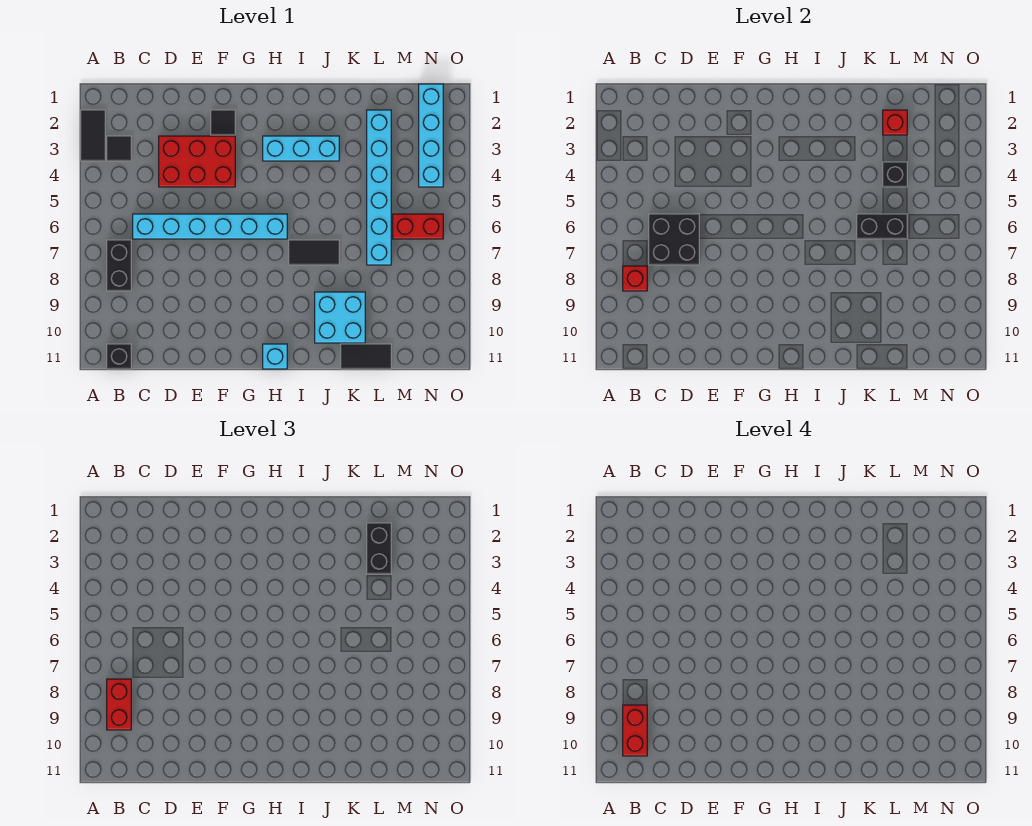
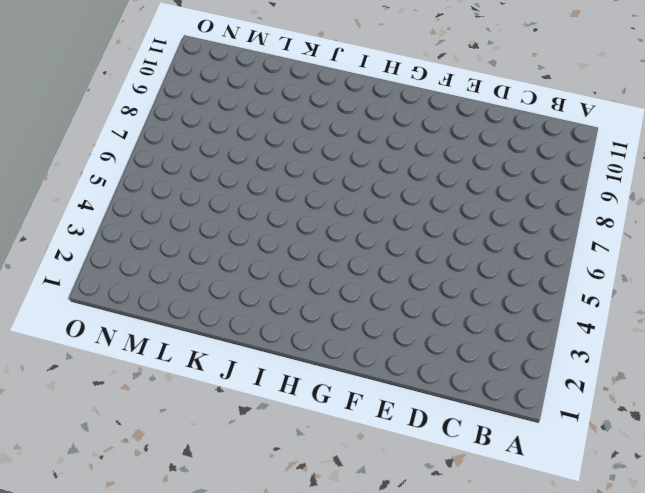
none -> black 1x2 tile [81,110,105,161]
none -> black 1x1 tile [107,136,131,161]
none -> black 1x2 brick [107,240,131,291]

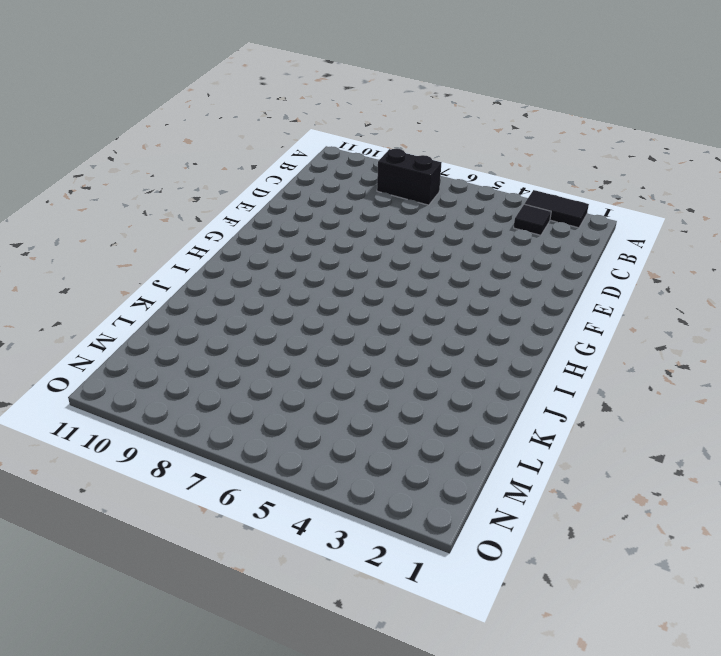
none -> black 1x1 brick [107,344,131,369]
none -> cyan 1x6 brick [133,214,287,239]
none -> red 2x3 brick [159,136,235,187]

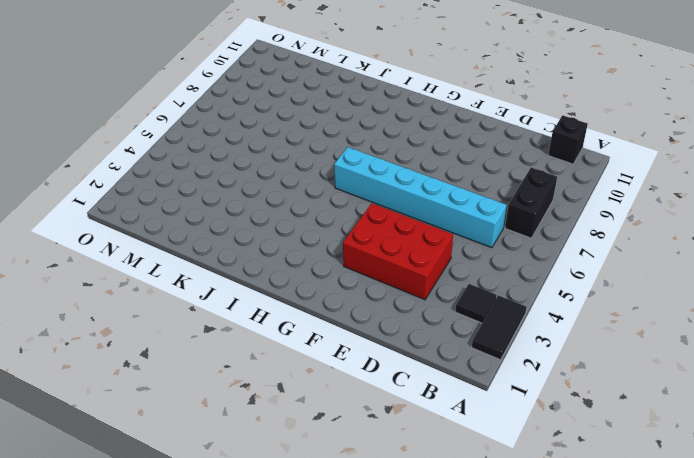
none -> black 1x1 tile [211,110,235,135]
none -> cyan 1x3 brick [263,136,339,161]
none -> cyan 1x1 brick [263,344,287,369]

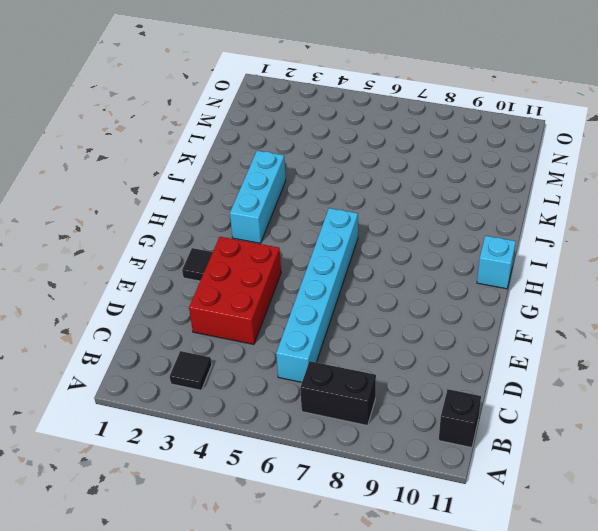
none -> black 1x2 tile [81,110,105,161]
none -> black 1x2 tile [289,240,339,265]
none -> cyan 2x2 brick [315,292,365,343]

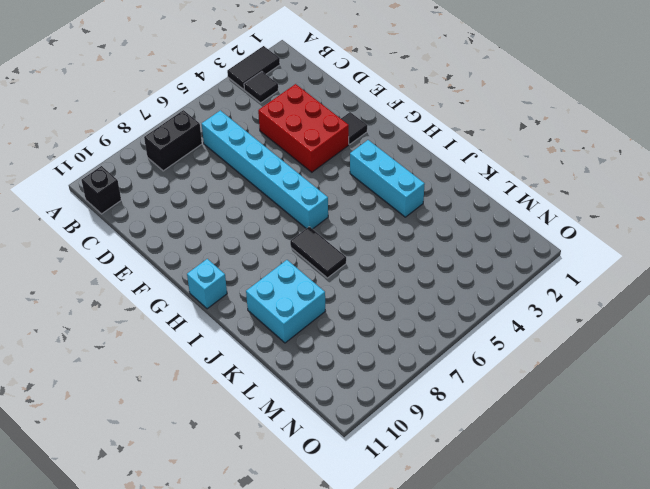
none -> black 1x2 tile [341,344,391,369]
none -> cyan 1x6 brick [367,110,391,265]
none -> red 1x2 brick [393,214,443,239]

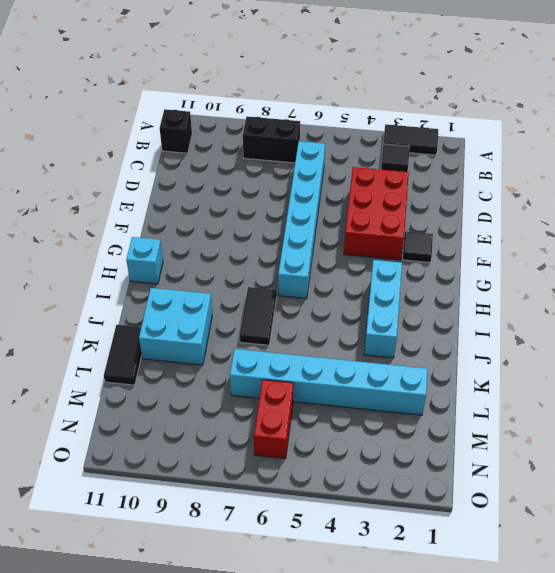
none -> cyan 1x4 brick [419,84,443,187]
none -> red 1x1 brick [623,266,647,291]
none -> black 2x2 brick [649,214,699,265]

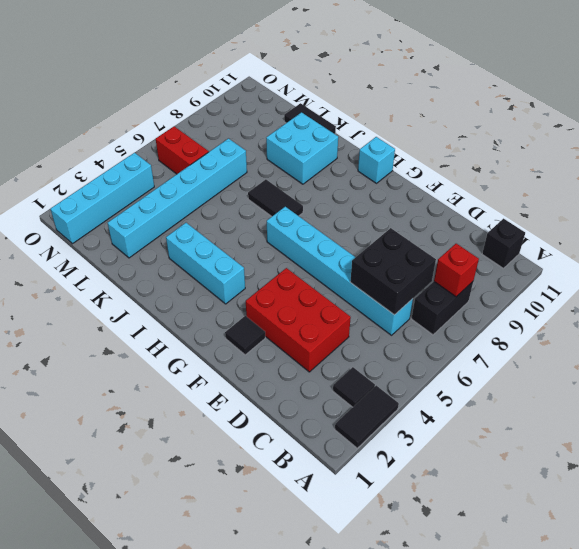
none -> black 1x2 brick [857,214,907,239]
none -> red 1x1 brick [883,110,907,135]
none -> black 1x1 brick [883,162,907,187]

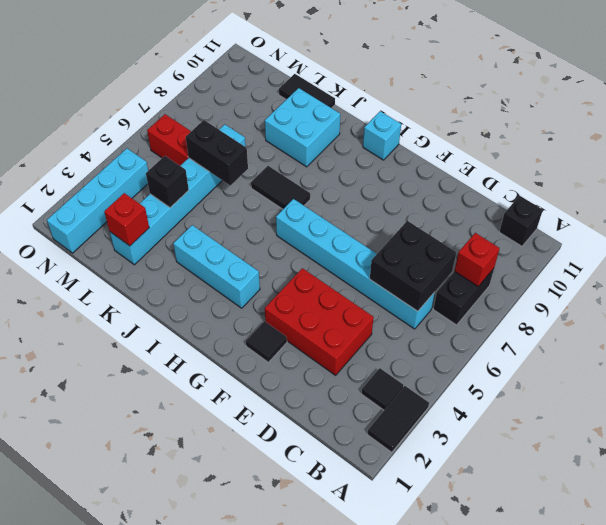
none -> red 1x2 brick [107,679,131,730]
none -> black 1x2 brick [367,523,391,574]
none -> red 1x2 brick [623,705,647,756]

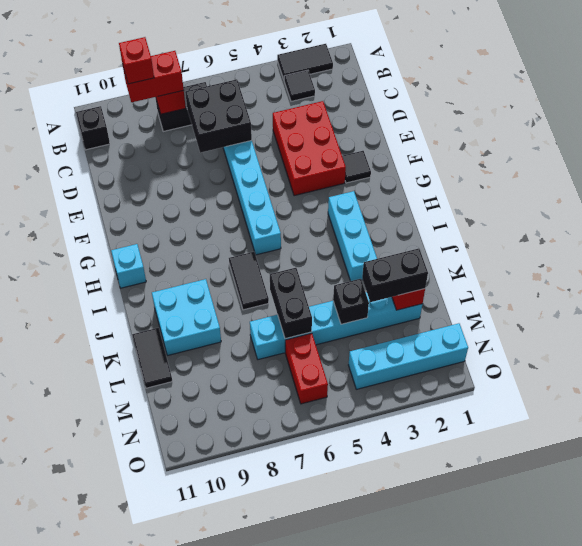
red 1x1 brick [119,37,154,84] -> red 1x2 brick [623,705,647,756]

